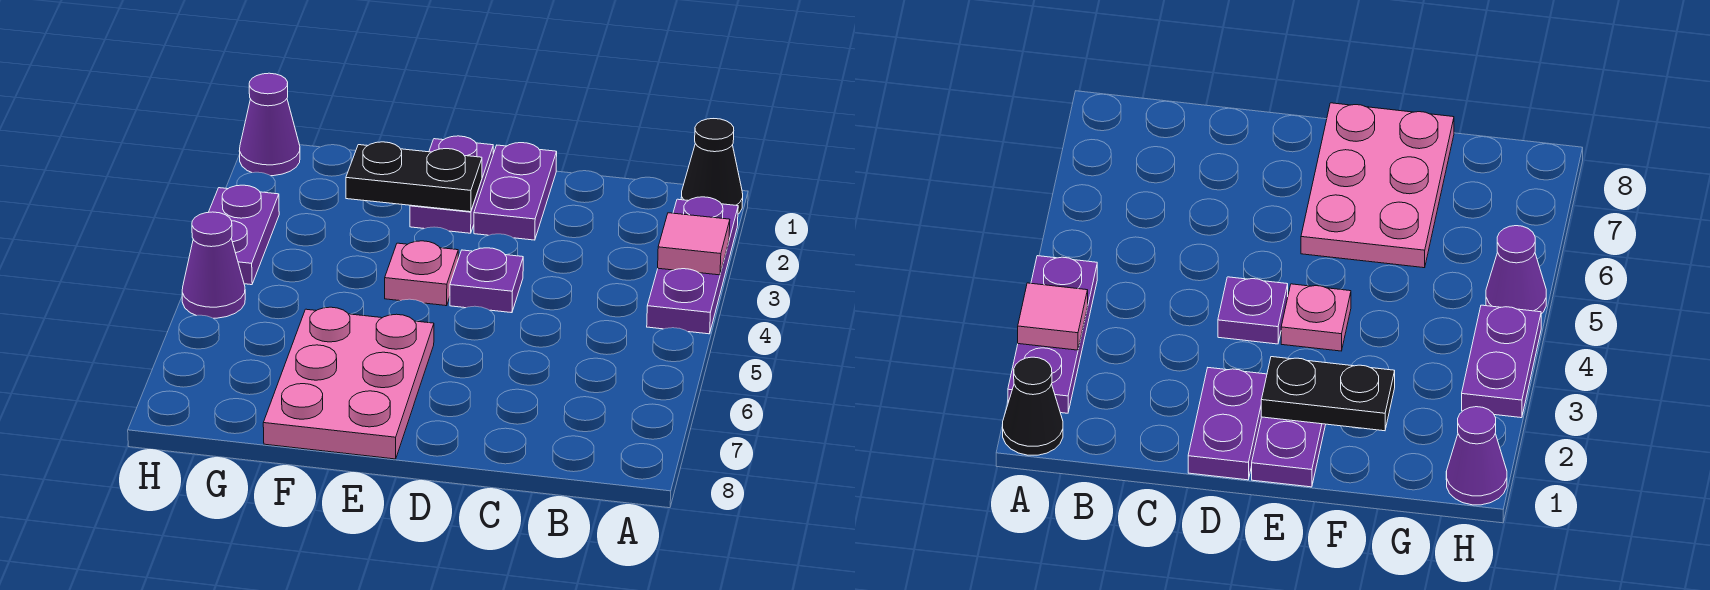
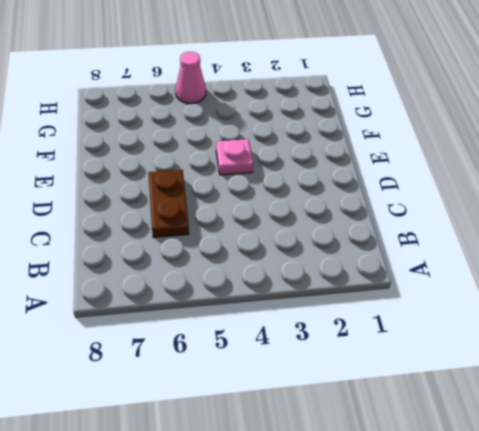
brown 1x2 plate [148,170,189,237] -> none
pink 1x1 cone [176,52,206,104] -> purple 1x1 cone [182,212,245,318]
none -> black 1x1 cone [681,119,743,214]
none -> purple 1x3 plate [647,197,738,334]
none -> purple 1x2 plate [474,143,557,240]

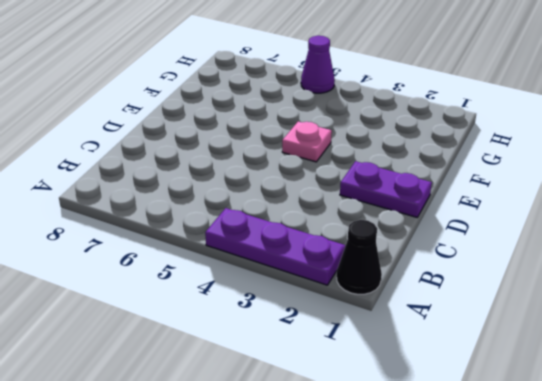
none -> purple 1x1 plate [450,248,523,313]
none -> purple 1x2 plate [410,136,493,233]
none -> pink 2x3 plate [263,307,434,459]

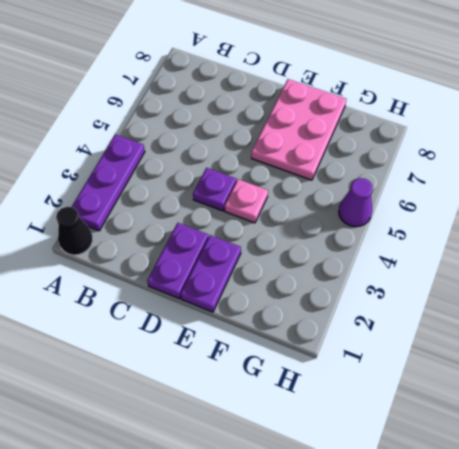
none -> purple 1x1 cone [239,73,300,176]
none -> purple 1x2 plate [209,185,279,285]
none -> pink 1x1 tile [658,213,730,275]

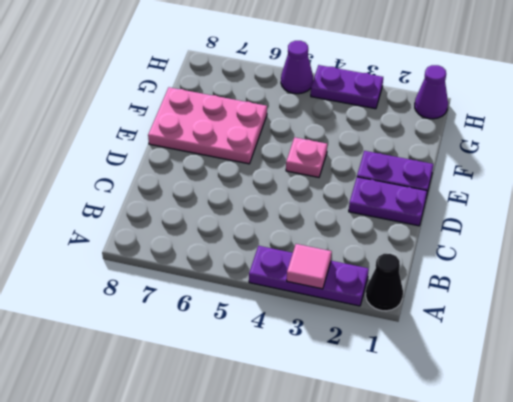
none -> purple 1x1 plate [450,248,523,313]
none -> black 1x2 plate [346,142,482,212]

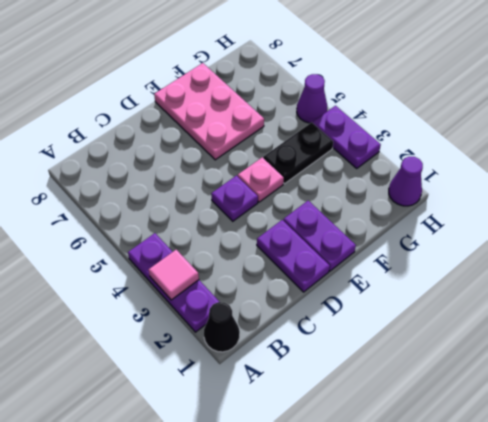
black 1x2 plate [263,122,333,184] -> black 1x2 plate moved to [346,142,482,212]

